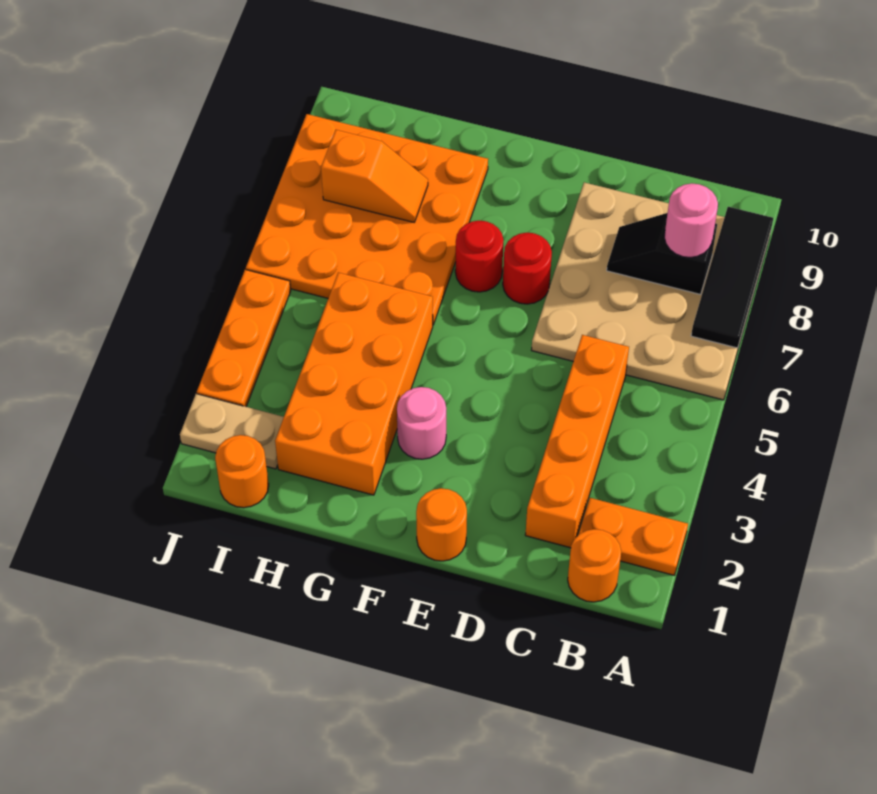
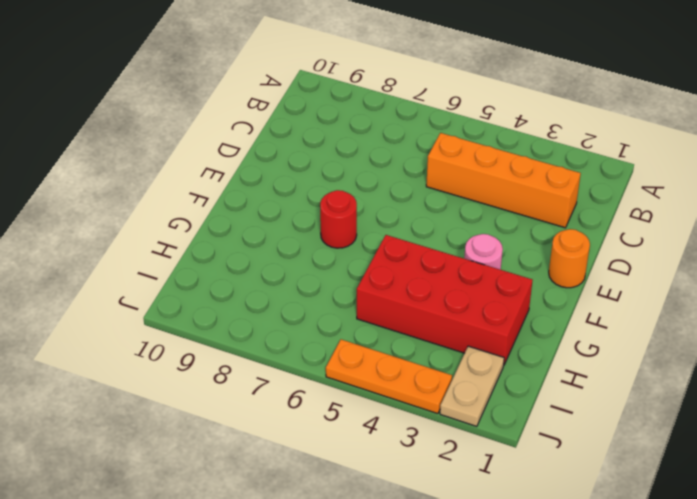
red 2x4 brick [357,235,533,365] -> orange 2x4 brick [275,273,433,495]
none -> orange 1x2 plate [578,498,688,575]
none -> tan 4x4 plate [532,182,770,400]
none -> orange 1x1 round brick [568,529,621,602]

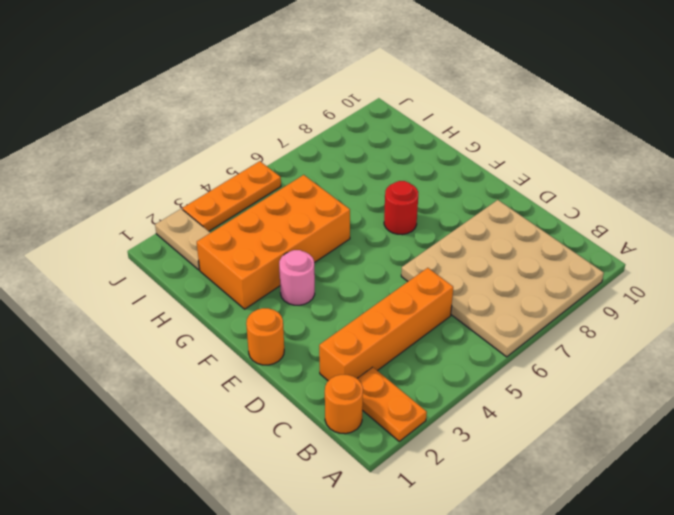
none -> red 1x1 round brick [503,233,552,304]
none -> orange 4x4 plate [246,114,488,325]
none -> orange 1x1 round brick [215,435,269,508]

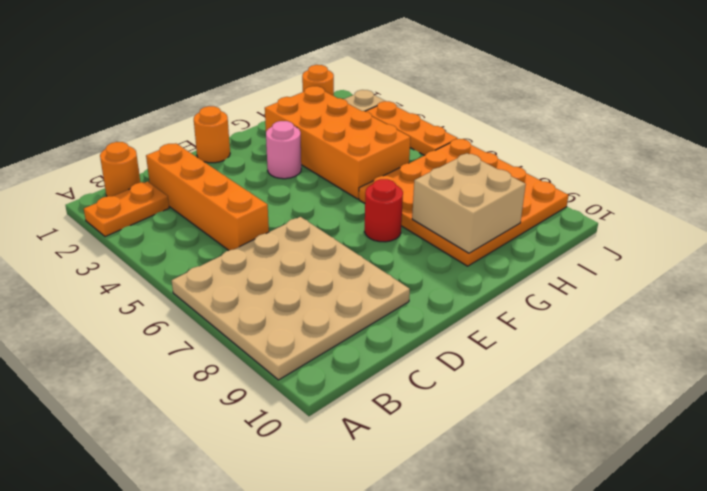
tan 2x2 brick [412,153,526,253] -> orange 1x2 slope [321,130,428,222]
none -> red 1x1 round brick [503,233,552,304]
none -> black 1x3 tile [691,207,773,348]
none -> black 1x2 slope [607,213,717,294]

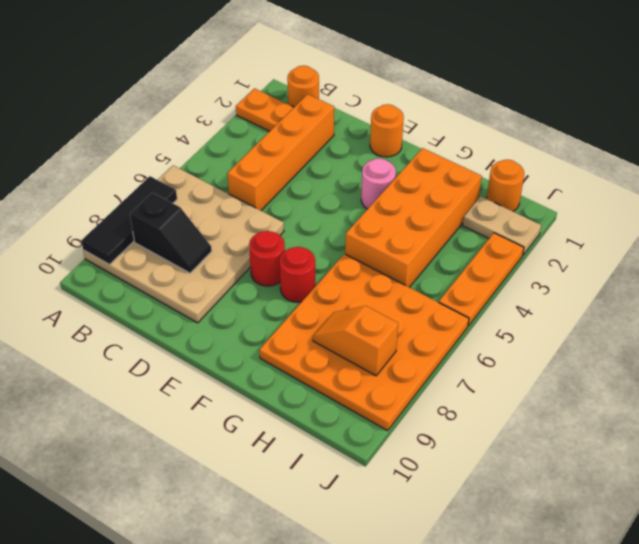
none -> pink 1x1 round brick [664,183,718,257]

